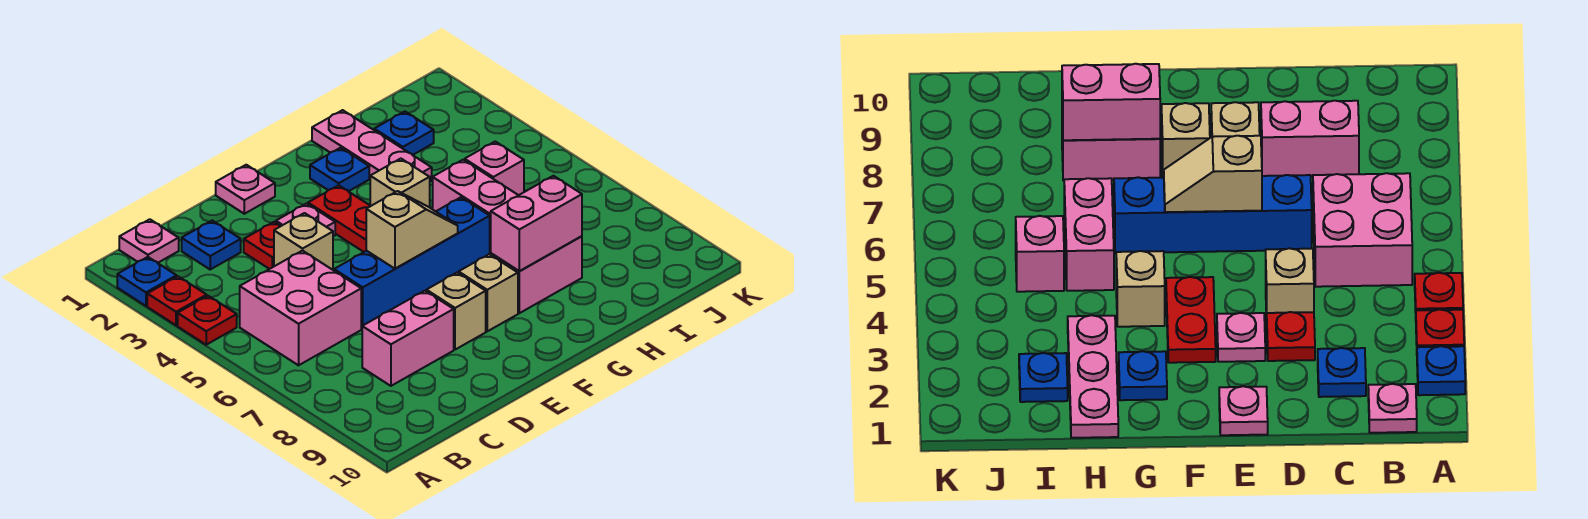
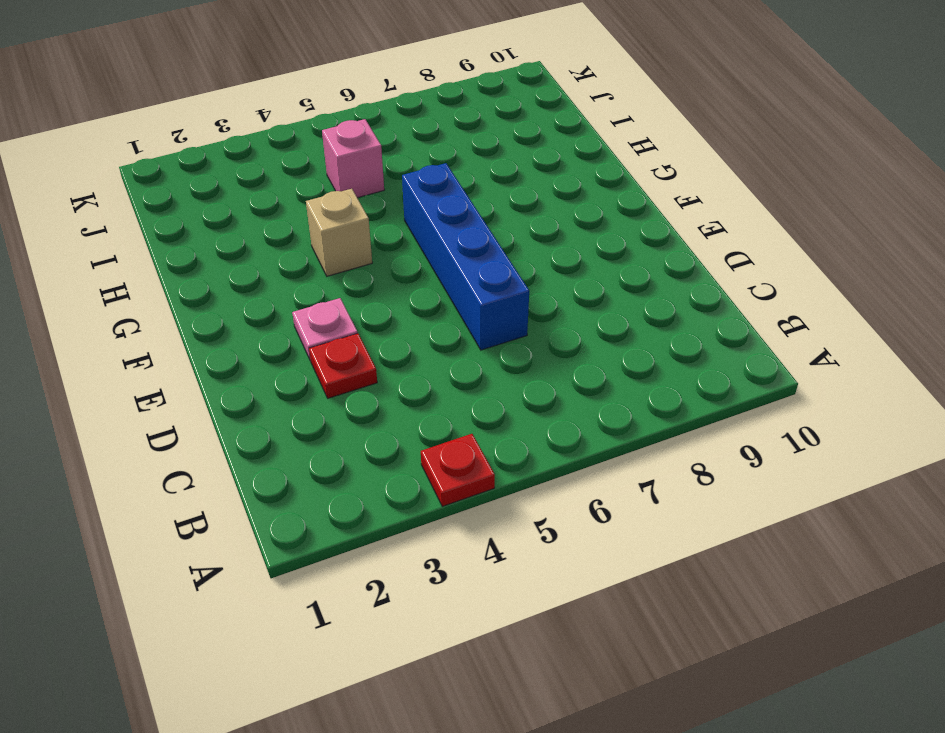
none -> blue 1x1 plate [117,257,177,306]
none -> red 1x1 plate [147,276,207,325]
none -> pink 1x1 plate [119,219,179,263]

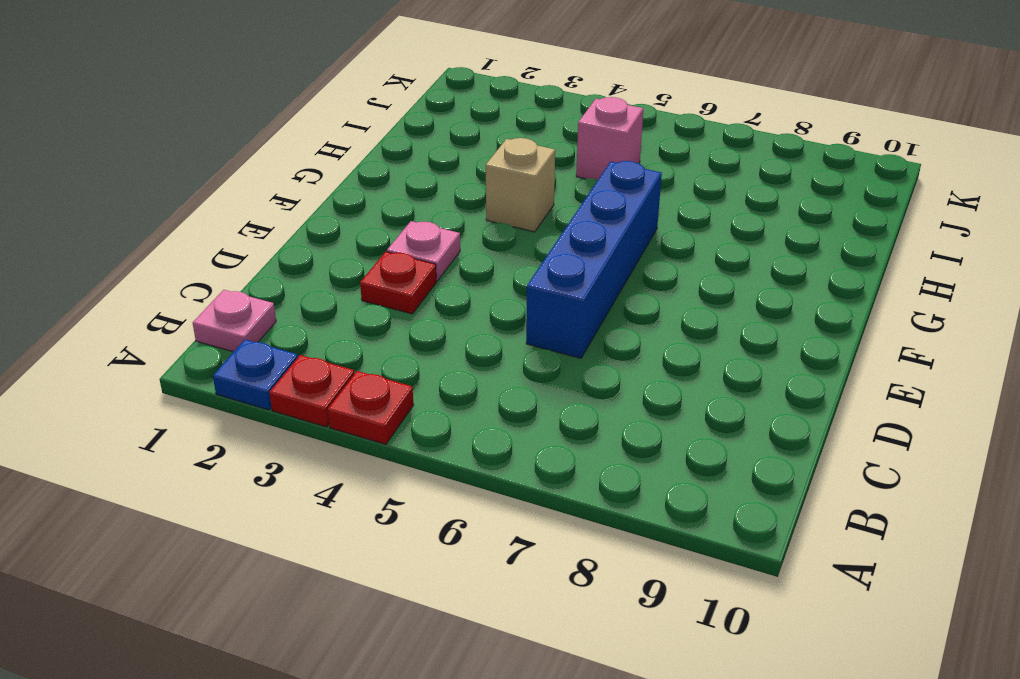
none -> pink 2x2 brick [240,251,361,365]
none -> blue 1x1 plate [182,221,241,269]
none -> pink 1x2 brick [362,291,454,386]

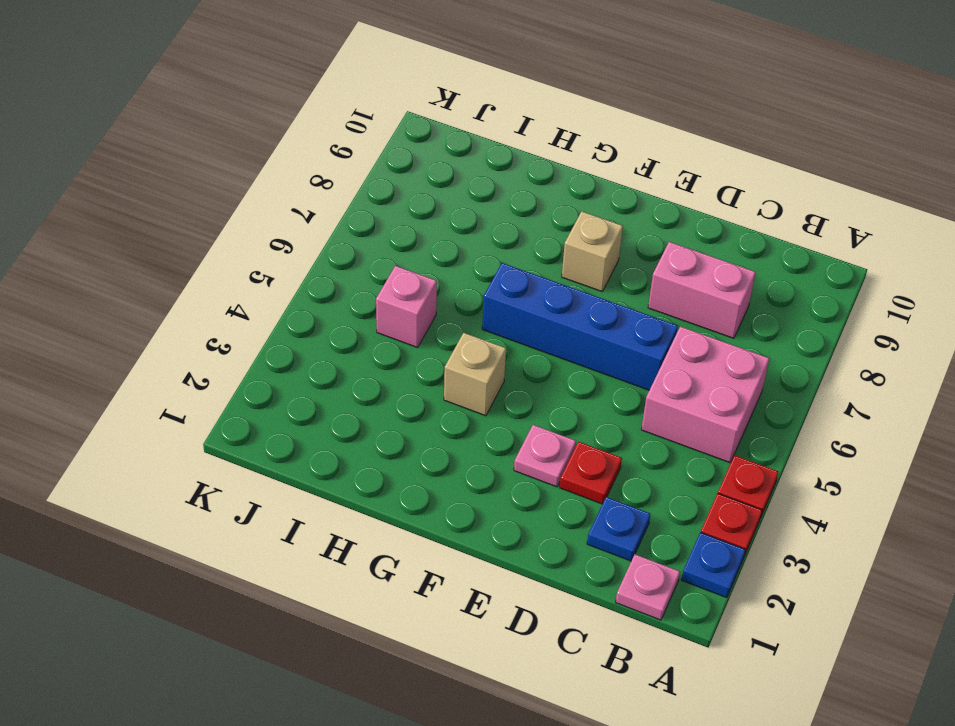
none -> tan 1x1 brick [274,213,333,270]
none -> pink 1x1 plate [216,165,275,214]
none -> tan 1x1 brick [426,273,486,350]

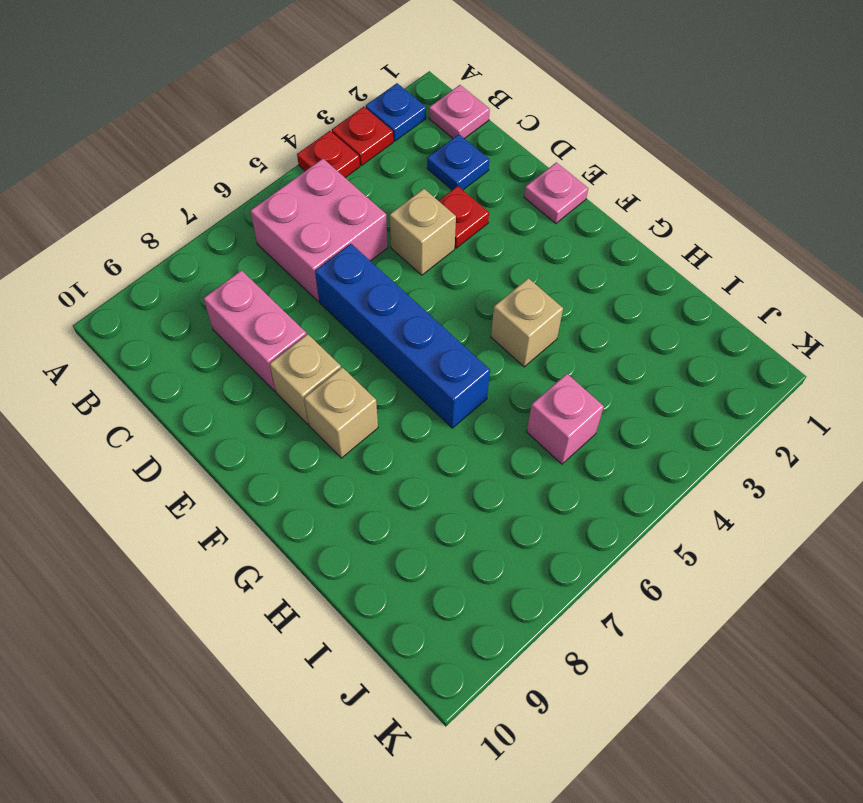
none -> pink 1x1 plate [276,204,335,236]
none -> red 1x2 plate [308,185,370,252]
none -> blue 1x1 plate [310,148,369,191]

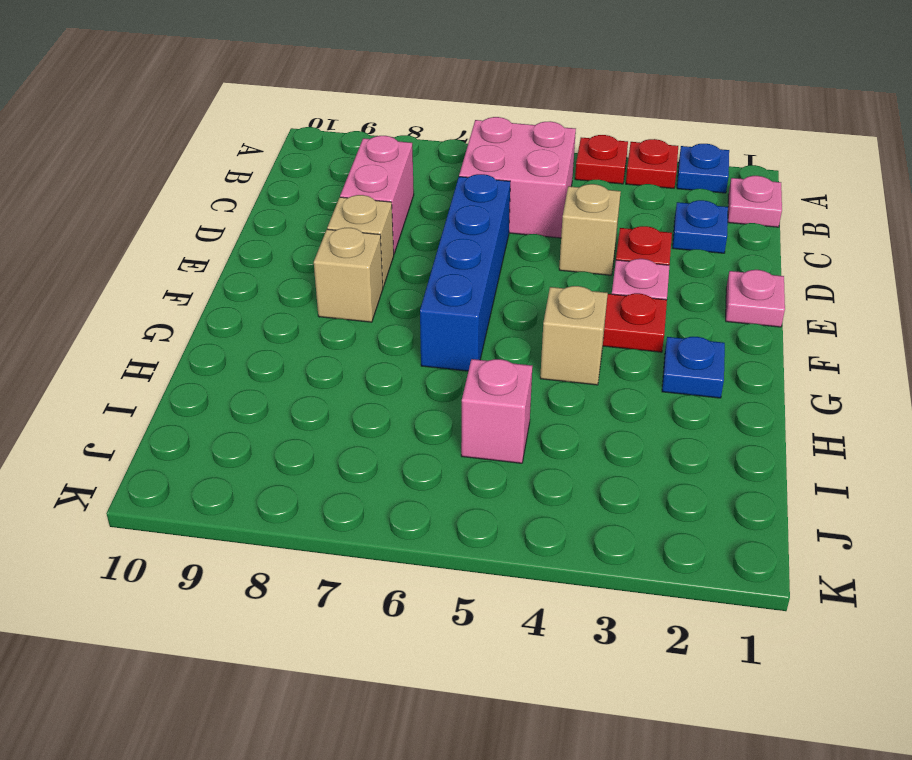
none -> pink 1x2 brick [491,236,582,313]
none -> pink 1x3 plate [312,110,432,182]
none -> pink 1x2 brick [433,160,518,255]

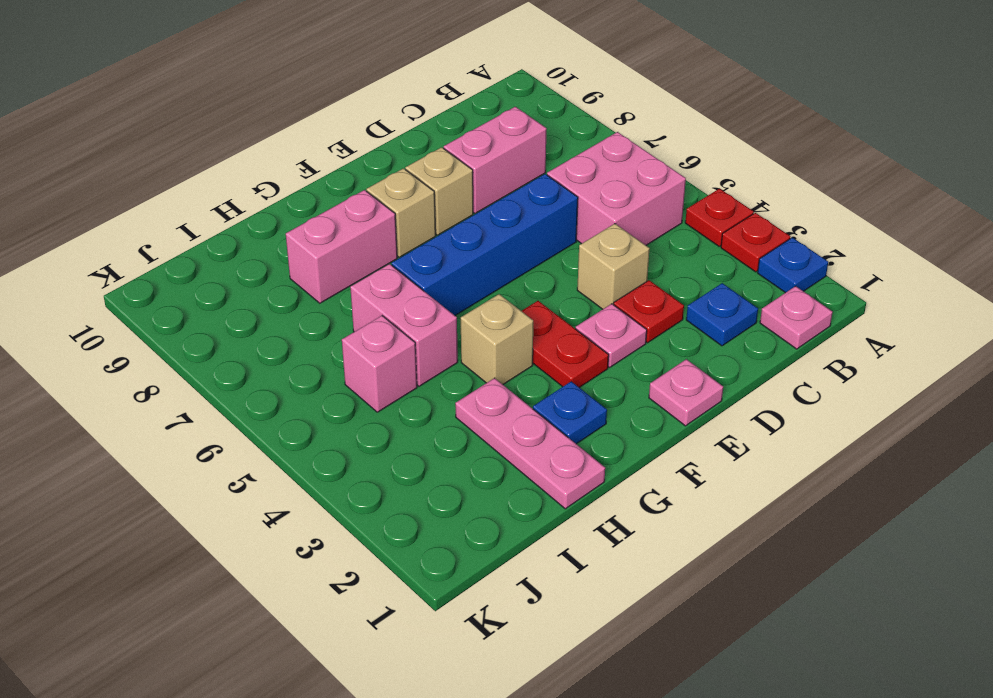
none -> blue 1x1 plate [374,111,434,155]
none -> tan 1x2 slope [366,191,458,269]
none -> pink 1x2 brick [491,176,582,271]

